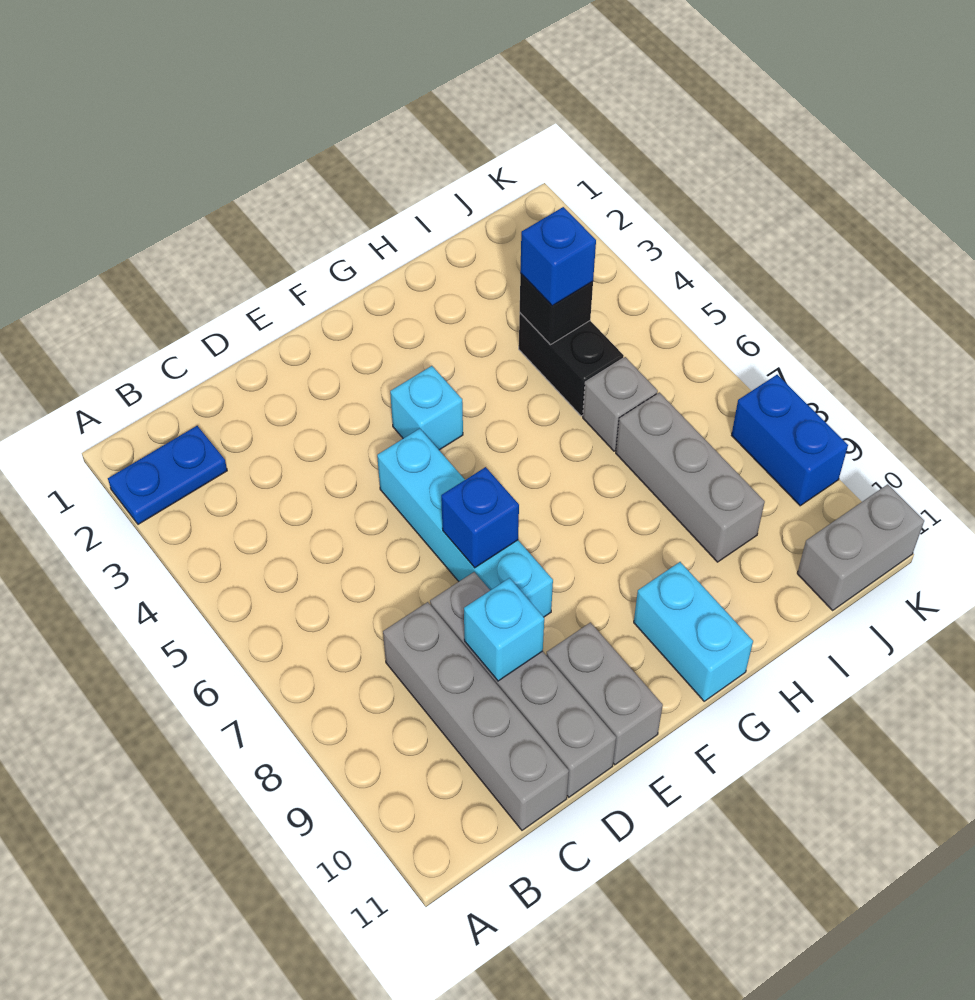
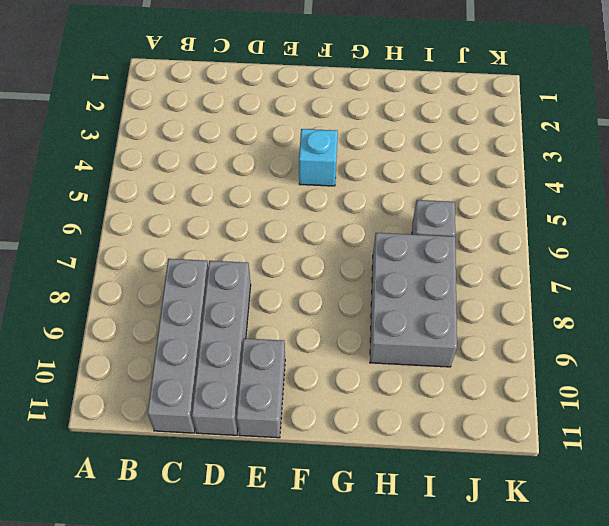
grey 2x3 brick [370,233,457,367] -> grey 1x3 brick [616,392,765,562]
none -> blue 1x2 plate [108,426,227,524]
none -> cyan 1x4 brick [377,429,553,617]
none -> cyan 1x2 brick [634,562,753,701]

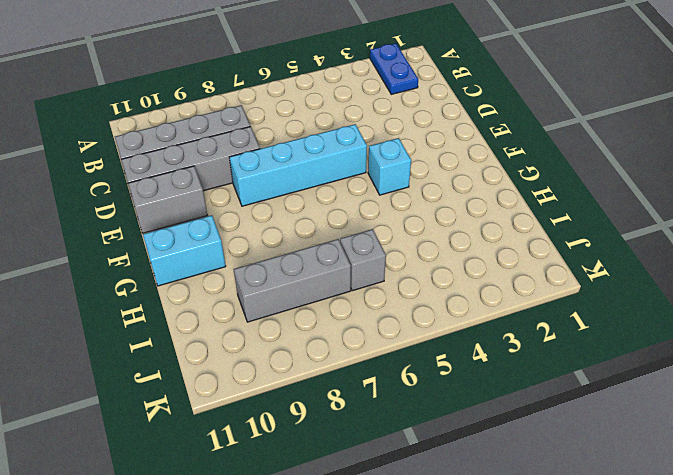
none -> black 1x2 brick [519,313,624,416]
none -> grey 1x2 brick [797,484,924,610]
none -> blue 1x2 brick [731,375,848,506]

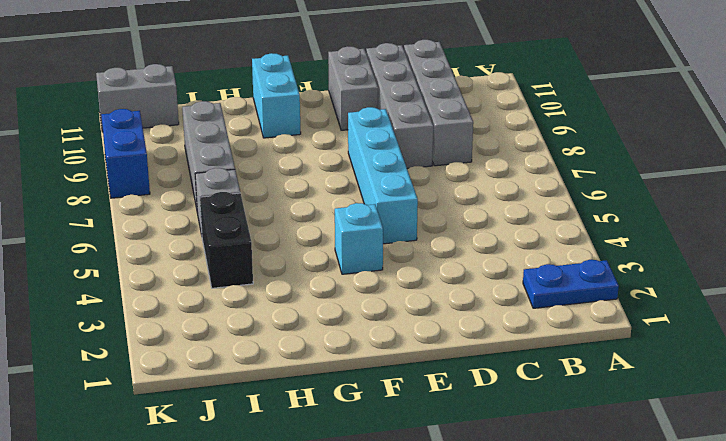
none -> cyan 1x1 brick [464,578,544,681]
none -> blue 1x1 brick [441,467,519,568]
none -> black 1x1 brick [520,273,593,345]

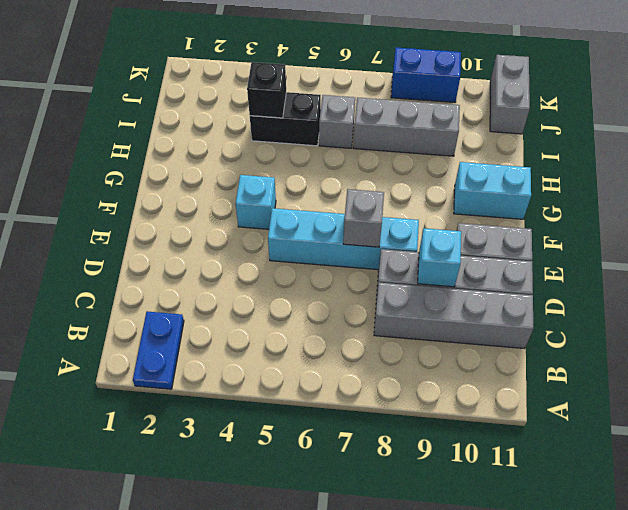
grey 1x1 brick [343,189,384,247] -> blue 1x1 brick [441,467,519,568]
none -> blue 1x1 brick [520,207,596,306]

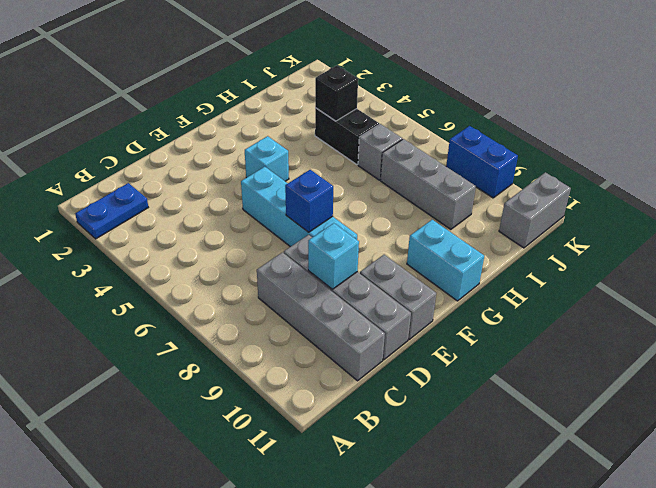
none -> blue 1x1 brick [520,207,596,306]

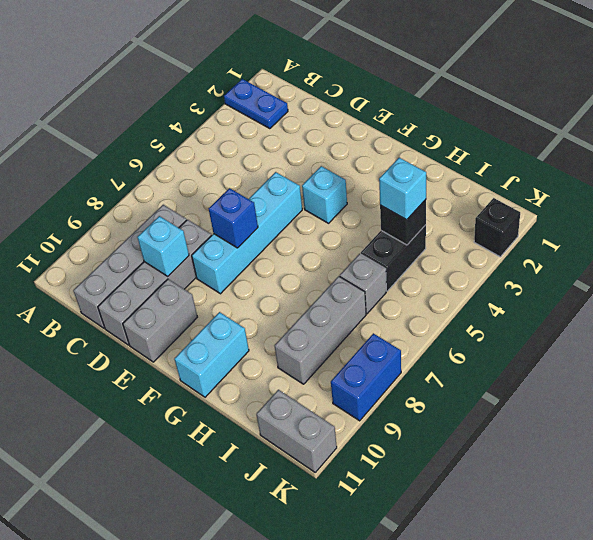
cyan 1x1 brick [379,158,426,220] -> blue 1x1 brick [520,207,596,306]
black 1x1 brick [474,198,520,257] -> none

